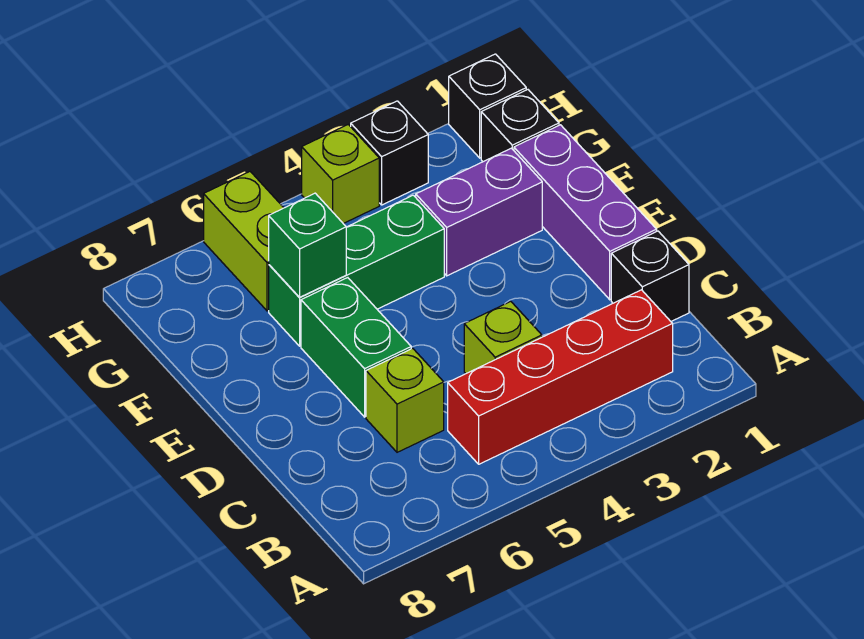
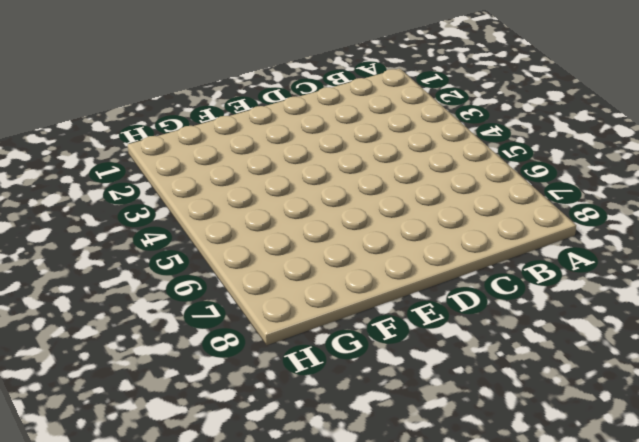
none -> red 1x4 brick [448,290,673,464]
none -> black 1x1 brick [611,231,689,321]
none -> lime 1x1 brick [464,301,542,373]

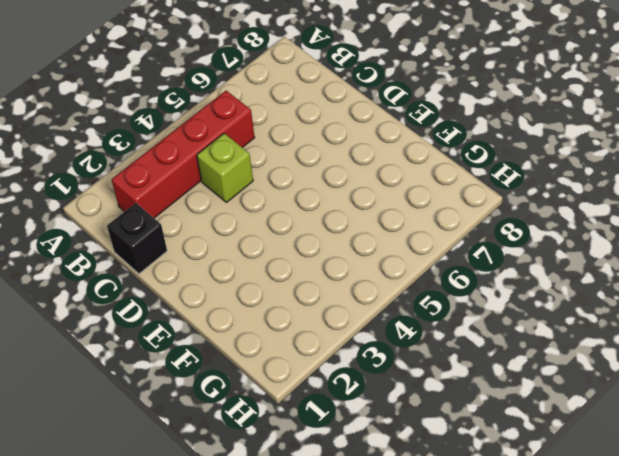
none -> lime 1x1 brick [366,348,444,452]
none -> purple 1x3 brick [514,125,657,300]
none -> green 1x2 brick [301,278,411,417]

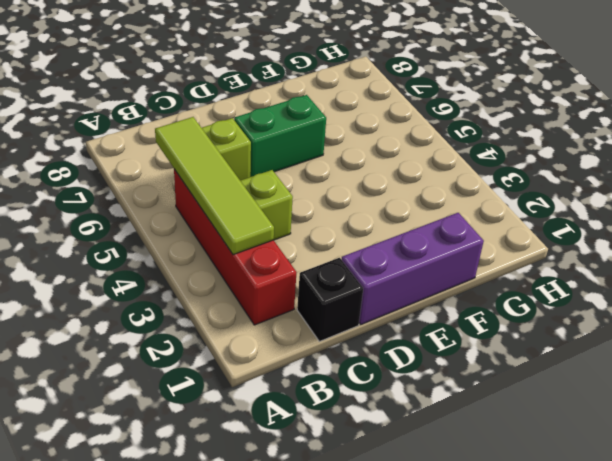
lime 1x4 tile [155,117,274,255] -> none
none -> purple 1x2 brick [416,148,542,276]
none -> green 1x3 brick [269,195,444,346]
none -> black 1x1 brick [481,90,559,162]

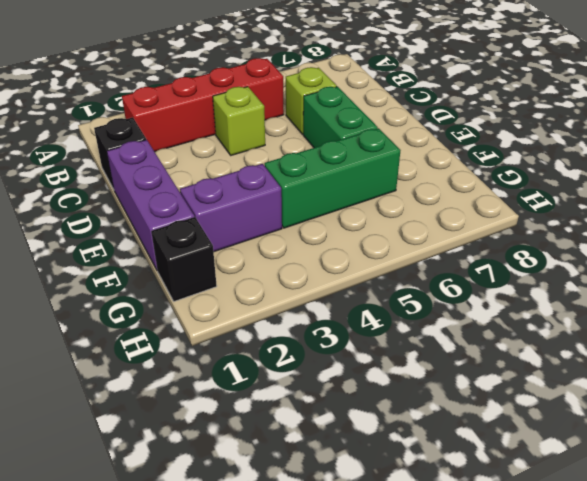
none -> lime 1x2 brick [204,172,284,311]
none -> black 1x1 brick [449,54,526,158]
none -> black 1x1 brick [351,101,428,205]

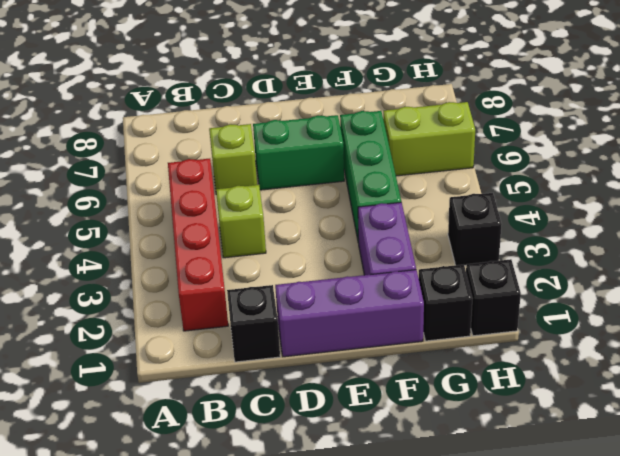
none -> lime 1x1 brick [302,124,379,224]
none -> green 1x1 brick [269,193,346,297]

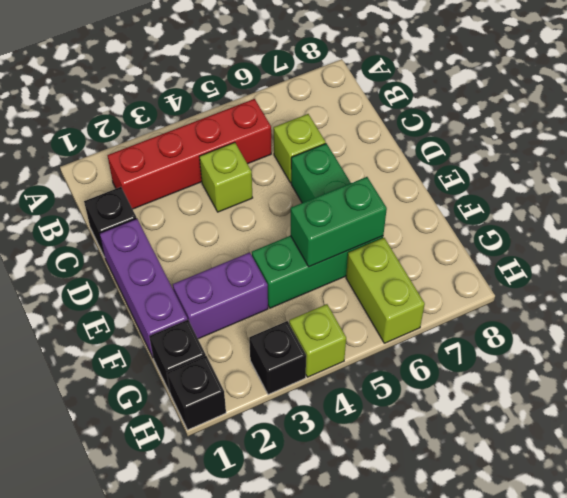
green 1x2 brick [291,177,387,267] -> green 1x1 brick [269,193,346,297]

